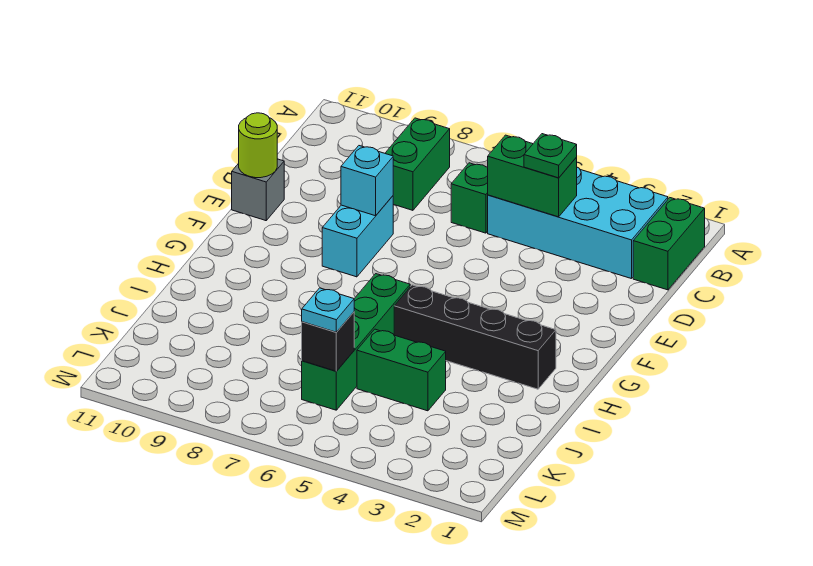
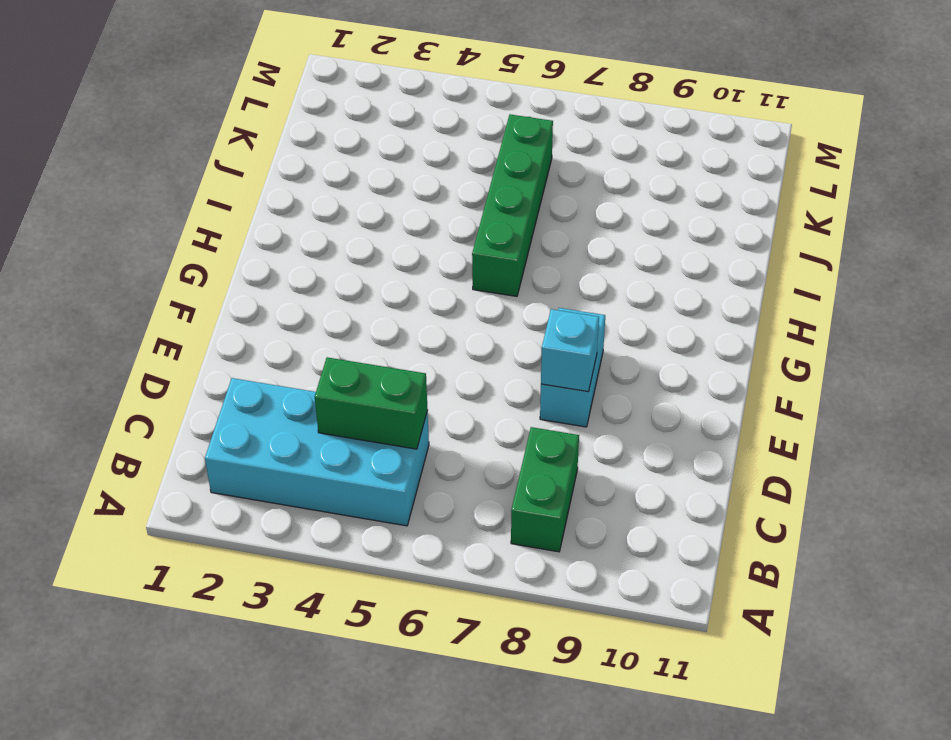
none -> green 1x2 brick [633,198,705,290]
none -> green 1x1 brick [451,163,488,233]
none -> grey 1x1 brick [232,159,284,221]

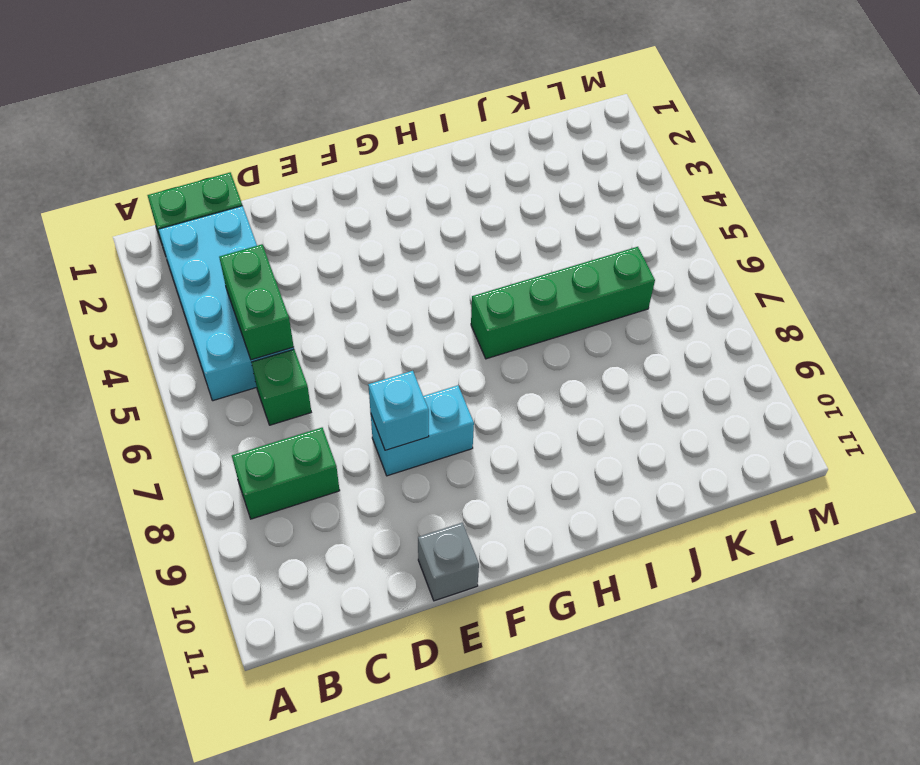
none -> black 1x4 brick [394,285,556,389]
none -> green 1x2 brick [357,329,446,411]
none -> lime 1x1 round brick [239,113,277,178]

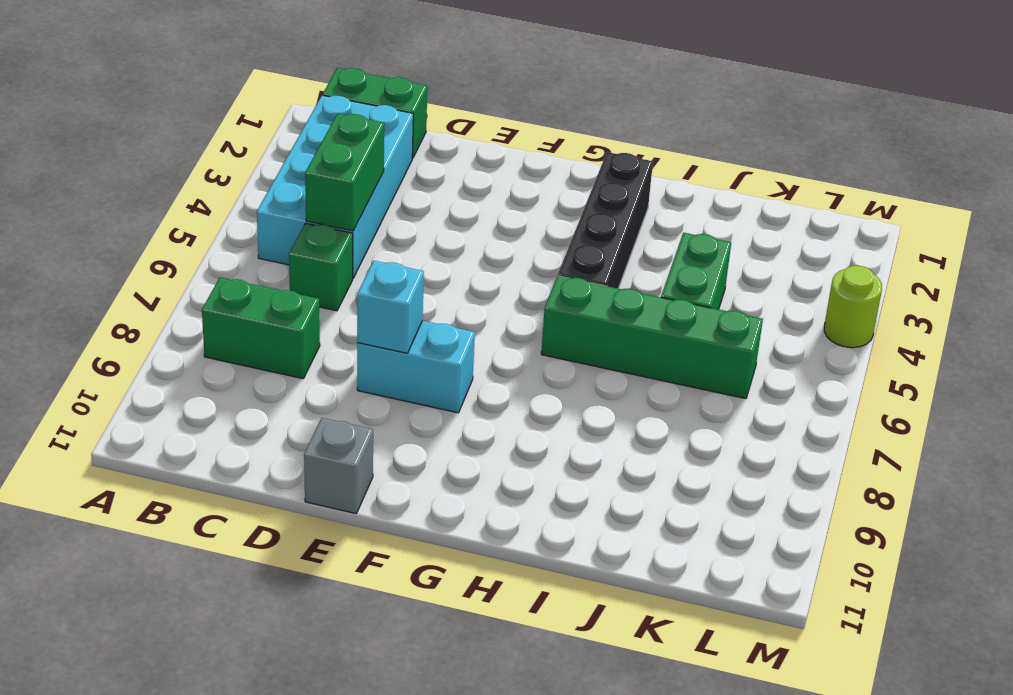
lime 1x1 round brick [824,266,882,348] -> lime 1x1 round brick moved to [239,113,277,178]
none -> black 1x1 brick [302,312,354,371]
none -> green 1x1 plate [524,134,577,178]
none -> cyan 1x1 plate [302,288,354,332]

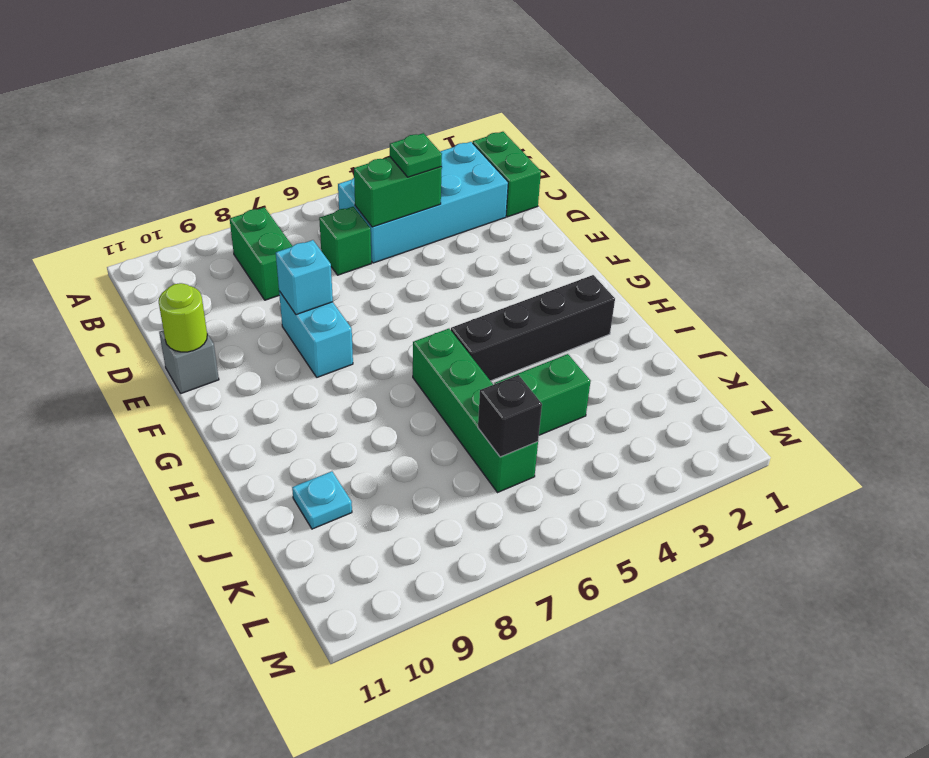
cyan 1x1 plate [292,471,352,529] -> cyan 1x1 plate moved to [302,288,354,332]

